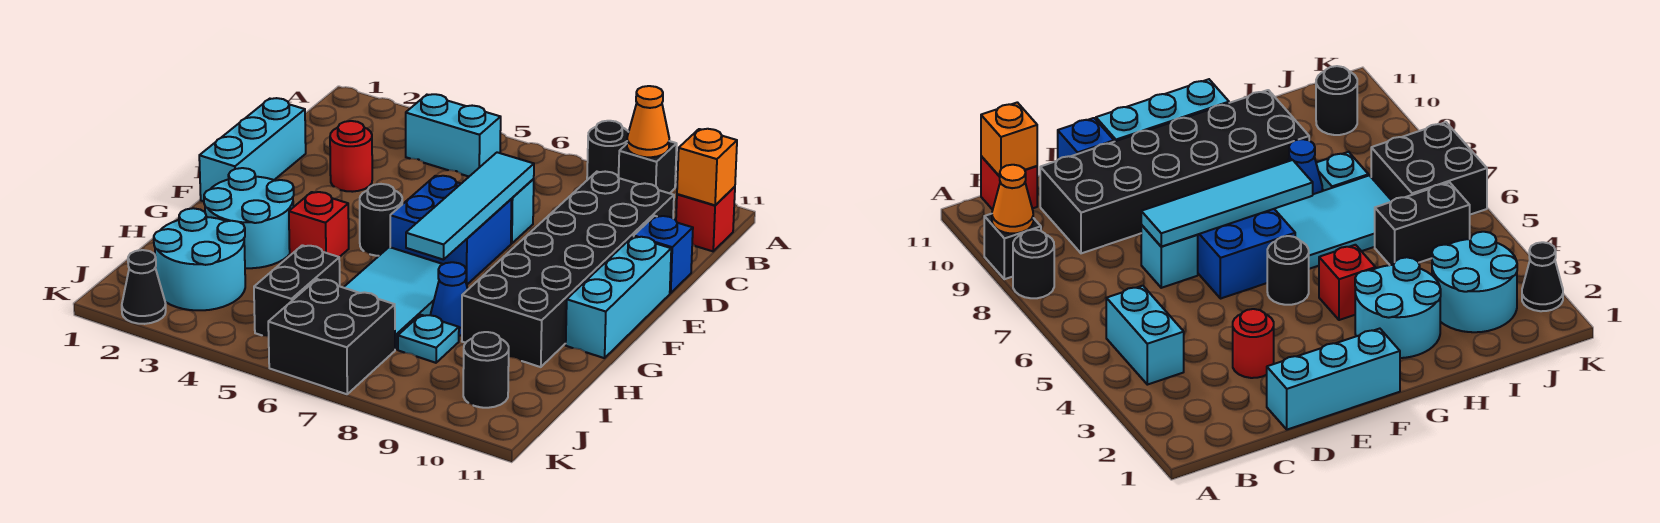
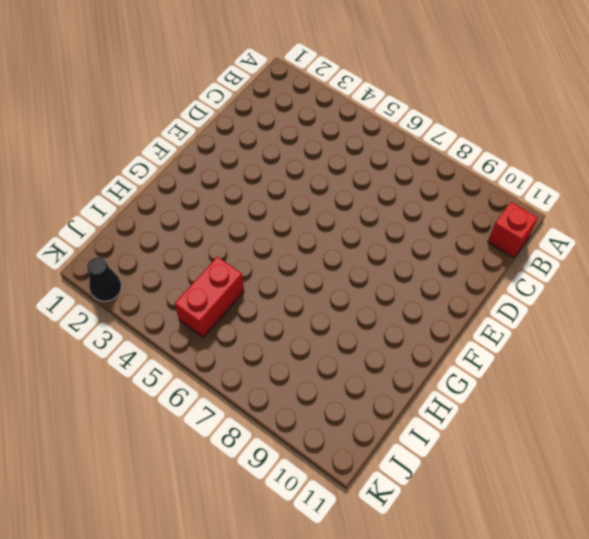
red 1x2 brick [175,257,244,338] -> black 1x2 brick [254,245,340,337]
none -> black 1x1 round brick [587,121,629,180]
none -> black 1x1 brick [619,141,677,193]
none -> cyan 1x2 brick [406,94,501,176]

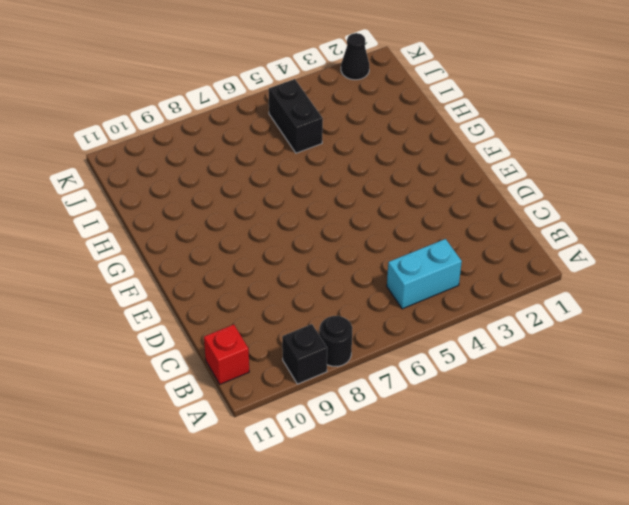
none -> black 2x6 brick [462,172,674,367]
none -> cyan 1x3 brick [199,98,306,201]
none -> red 1x1 round brick [330,121,372,192]

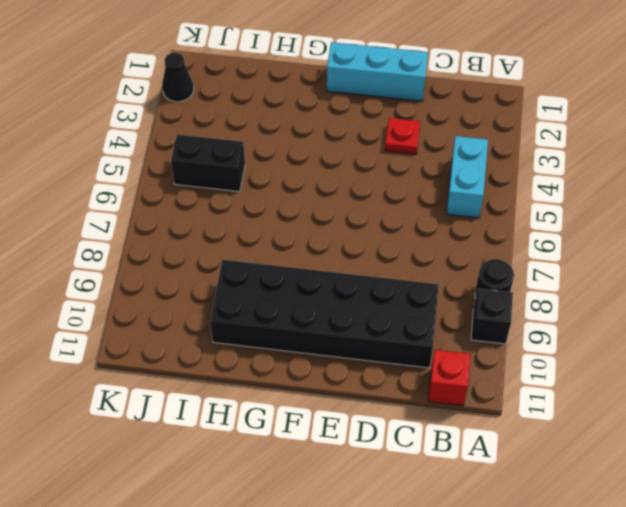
red 1x1 plate [385,118,420,154] -> red 1x1 round brick [330,121,372,192]
none -> cyan 1x1 brick [511,179,534,244]
none -> blue 1x1 brick [634,216,693,293]
none -> blue 2x2 brick [390,176,511,284]

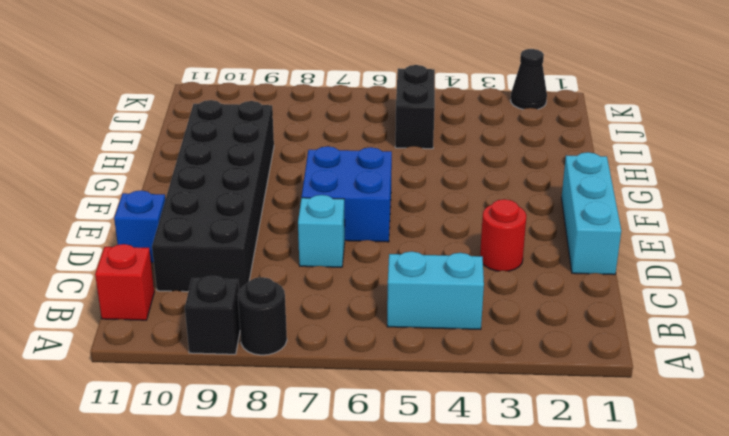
none -> cyan 1x3 brick [566,237,671,358]
none -> black 1x1 round brick [360,184,402,256]
none -> cyan 2x2 round brick [204,168,294,268]

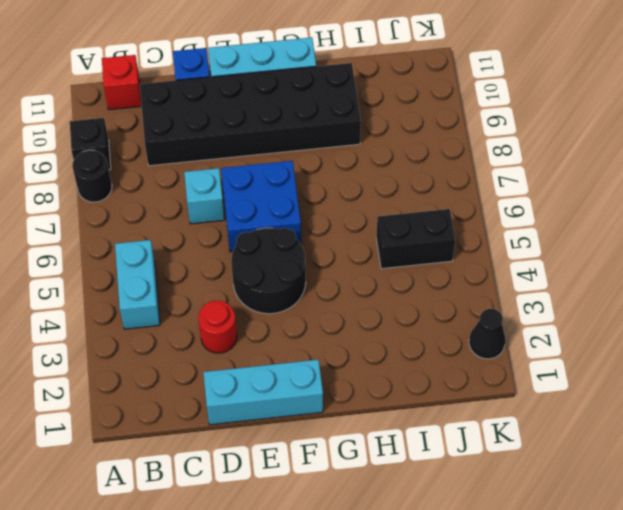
black 2x2 round brick [231,228,306,314] -> black 1x1 round brick [360,184,402,256]
none -> cyan 2x2 round brick [204,168,294,268]
none -> red 1x1 brick [289,192,349,257]
none -> cyan 2x3 tile [343,247,443,350]

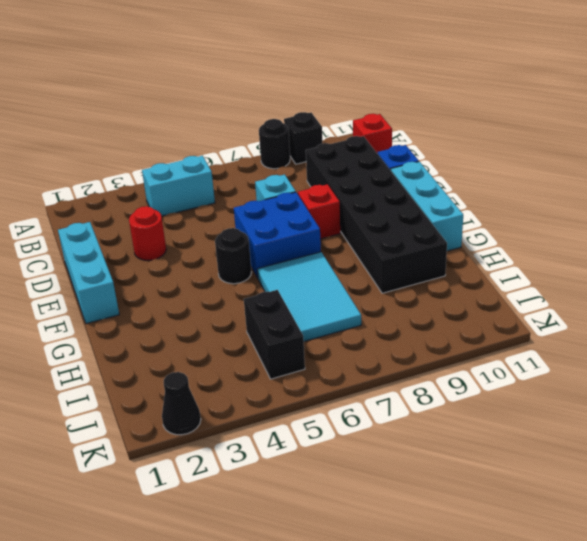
red 1x1 brick [298,184,340,239] -> red 1x1 brick moved to [289,192,349,257]
none -> cyan 2x2 round brick [204,168,294,268]
none -> blue 1x1 cone [431,262,468,336]
none -> cyan 2x2 round brick [154,208,245,310]

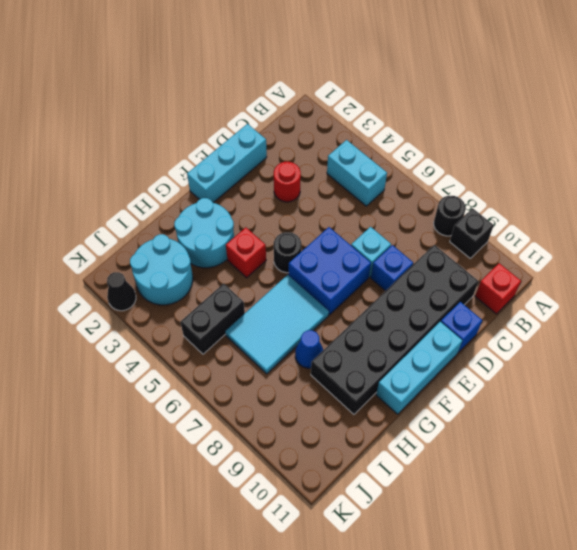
blue 1x1 brick [371,245,413,291] -> none
none -> cyan 1x1 plate [398,315,459,363]
none -> black 2x2 brick [268,279,395,394]
none -> black 1x1 round brick [463,332,509,408]

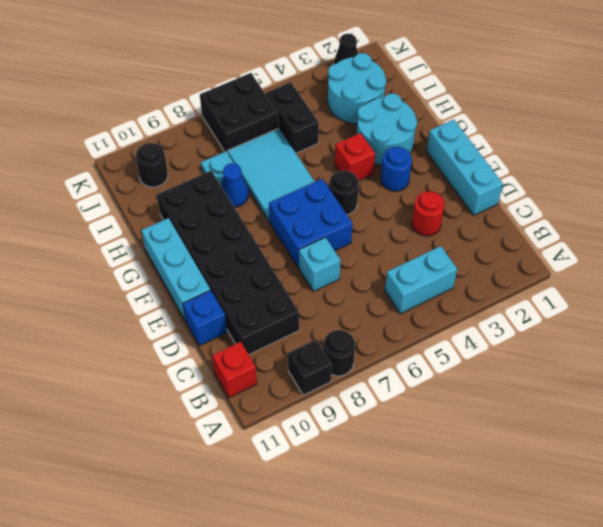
blue 1x1 round brick [381,147,412,191] -> none
none -> orange 1x1 cone [627,86,669,157]
none -> orange 1x1 brick [677,129,737,205]
none -> cyan 1x4 tile [406,152,534,260]

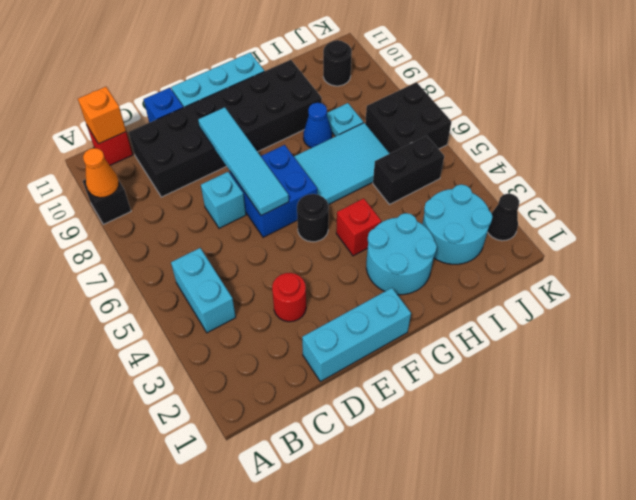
cyan 1x4 tile [198,107,289,216] -> cyan 1x4 tile turned to [406,152,534,260]
none -> black 1x1 round brick [587,121,629,180]

